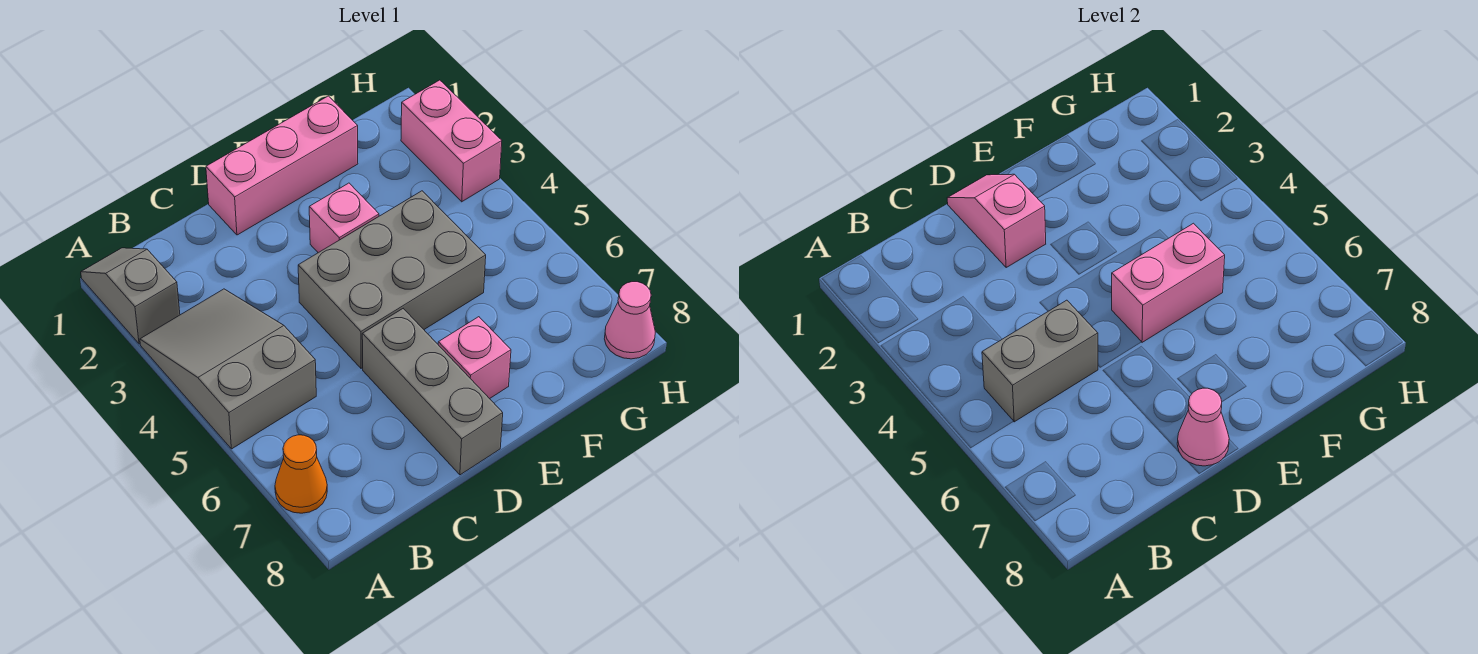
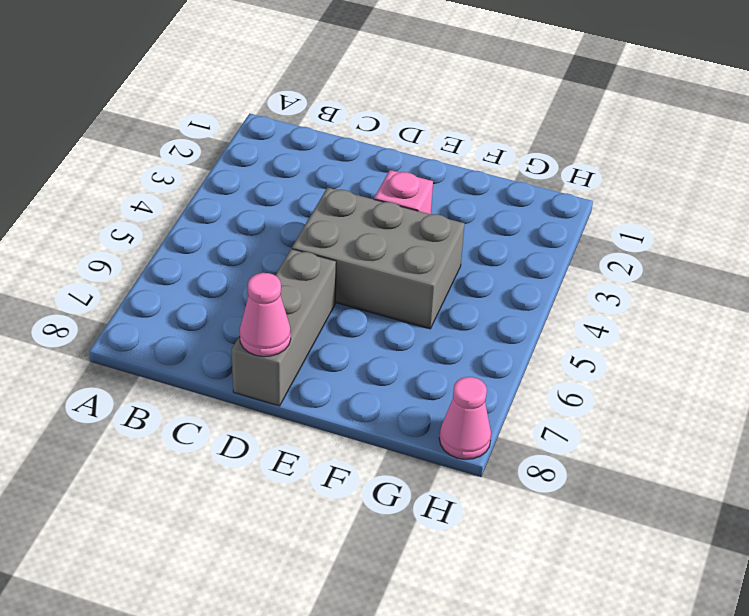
none -> grey 1x2 slope [81,248,180,344]
none -> grey 2x3 slope [140,289,316,449]
none -> orange 1x1 cone [275,435,327,513]

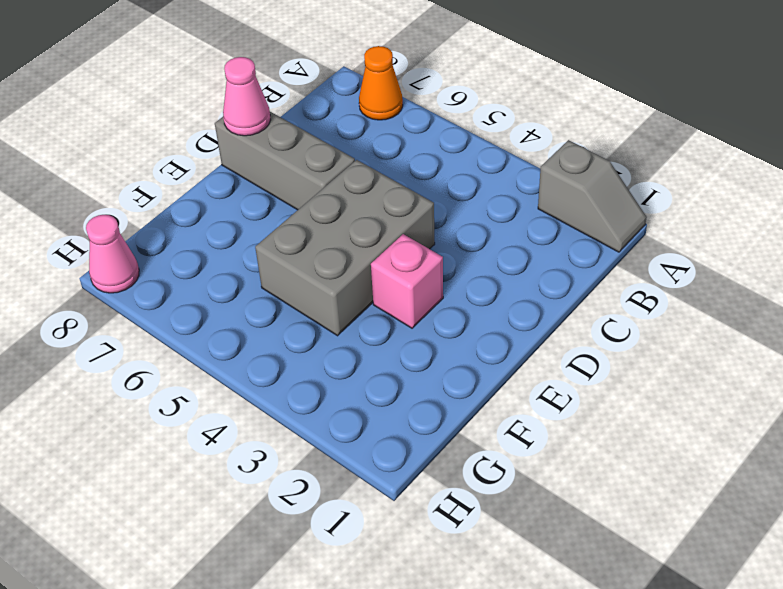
none -> grey 2x3 slope [140,289,316,449]
none -> pink 1x3 brick [206,96,358,235]
none -> pink 1x1 brick [438,317,511,399]

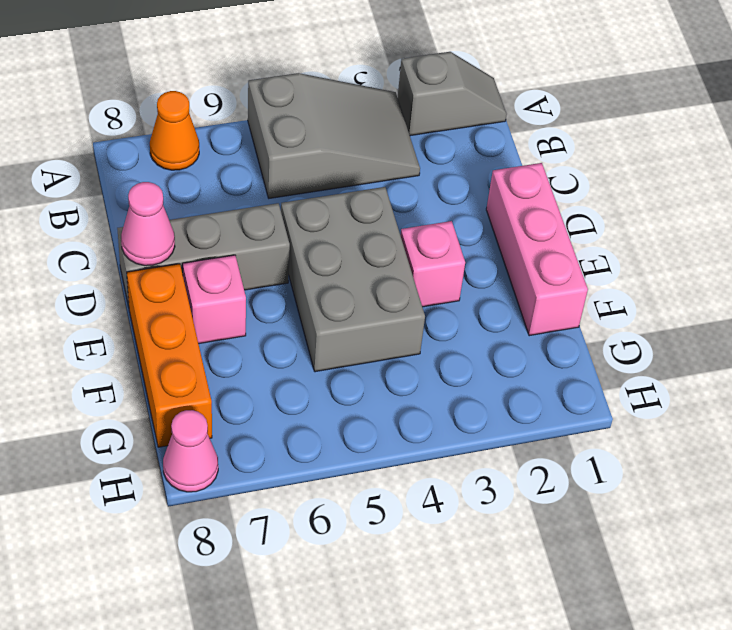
orange 1x3 brick [127,264,212,447] -> none
none -> pink 1x2 brick [401,80,502,202]
none -> grey 1x2 brick [982,300,1098,422]
none -> pink 1x2 slope [947,174,1046,267]

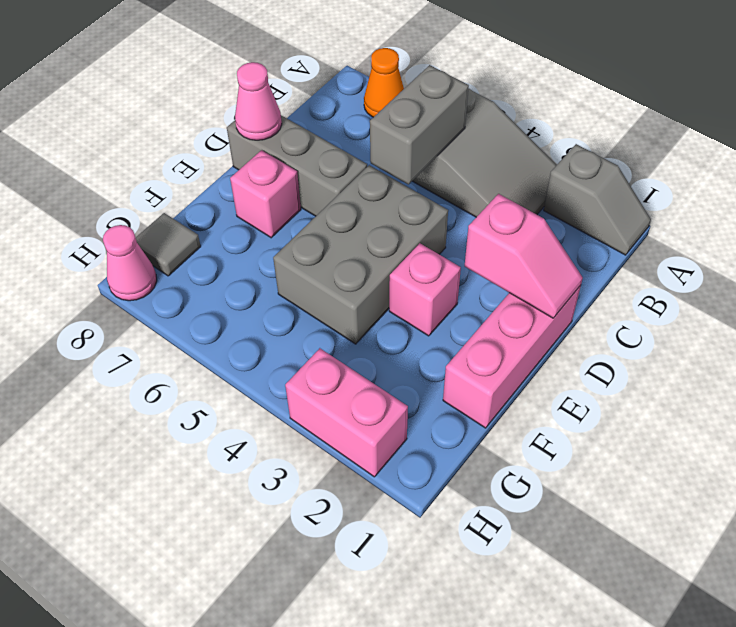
grey 1x1 tile [136,213,201,276] -> none
none -> pink 1x2 brick [1112,223,1225,342]

